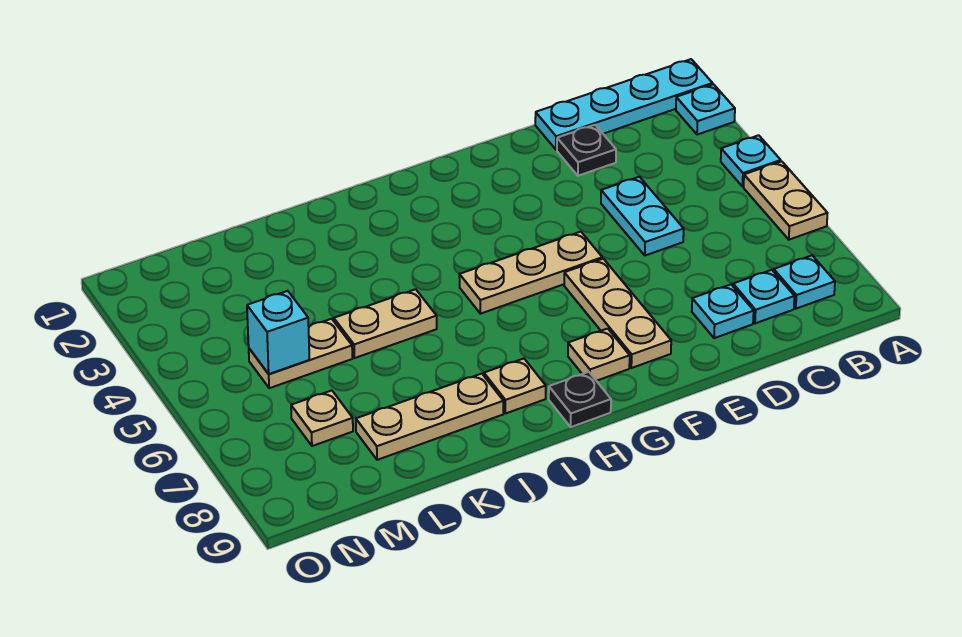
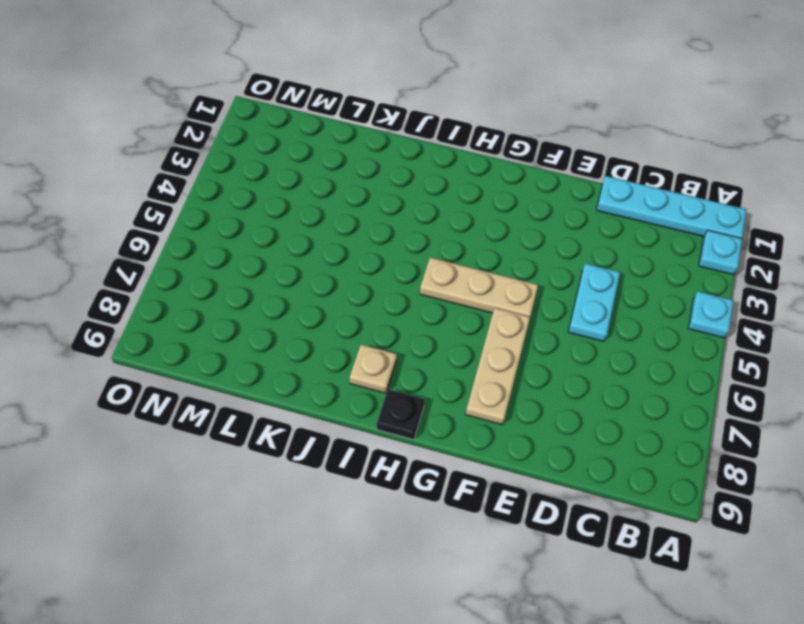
none -> tan 1x2 plate [744,161,827,240]
none -> cyan 1x1 plate [774,256,835,309]
none -> cyan 1x1 plate [733,270,794,323]

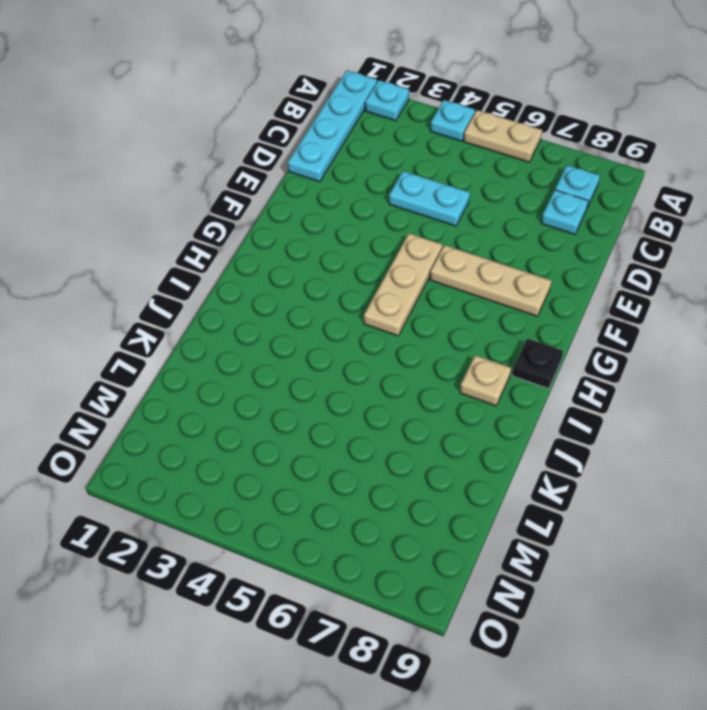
none -> black 1x1 plate [557,125,616,176]
none -> cyan 1x1 plate [692,285,754,338]
none -> tan 1x1 plate [568,329,630,381]

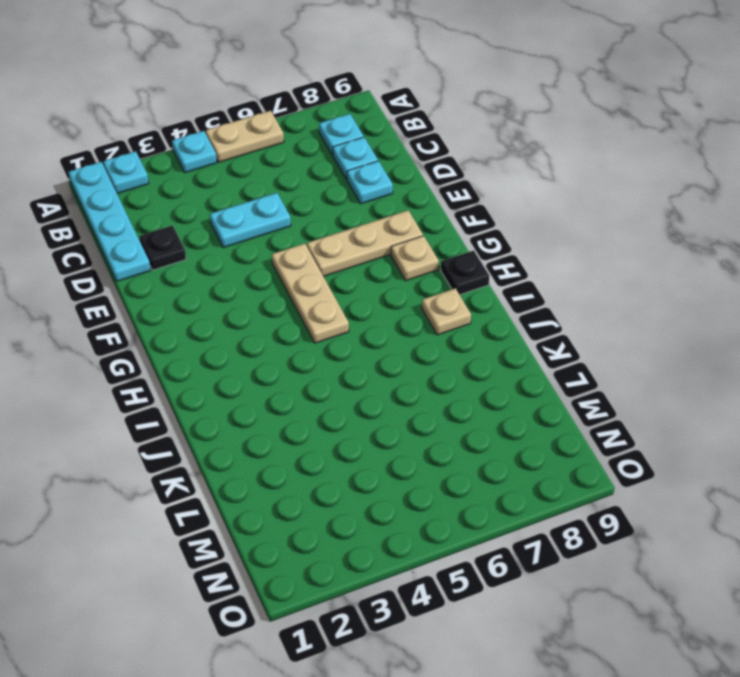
none -> tan 1x2 plate [334,289,437,358]
none -> tan 1x3 plate [356,374,503,460]
none -> tan 1x2 plate [249,319,352,388]

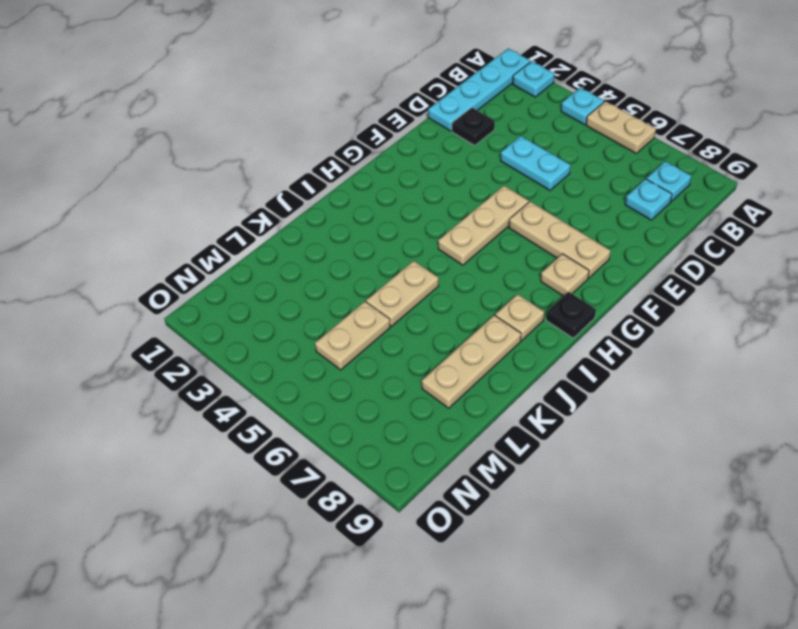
none -> cyan 1x1 plate [692,285,754,338]
none -> tan 1x1 plate [291,390,353,446]
none -> cyan 1x1 brick [247,291,309,374]

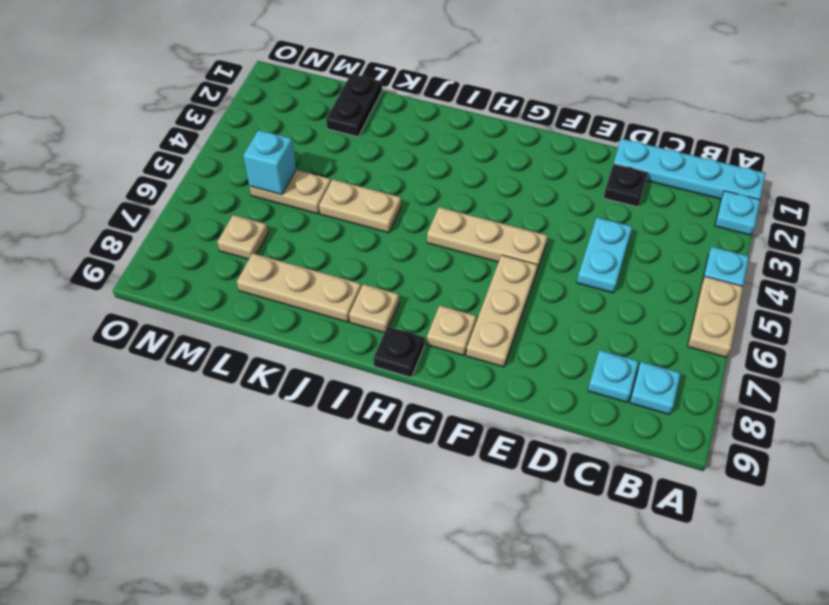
black 1x2 plate [326,74,382,137] -> none
none -> cyan 1x1 plate [692,285,754,338]

